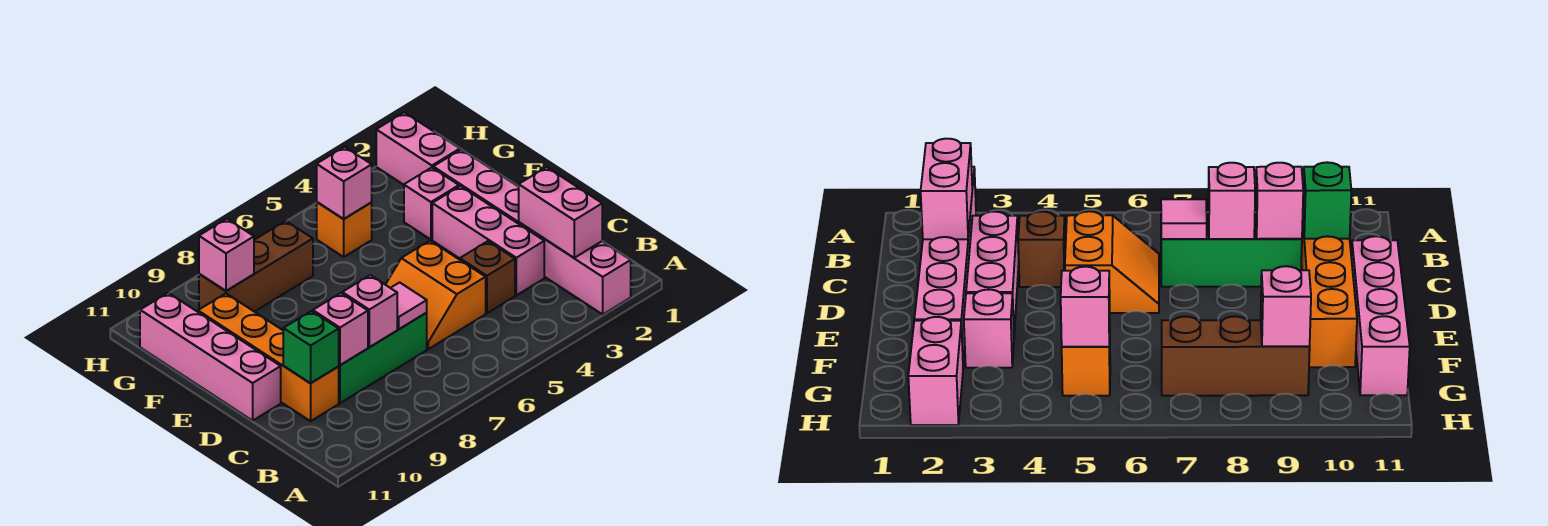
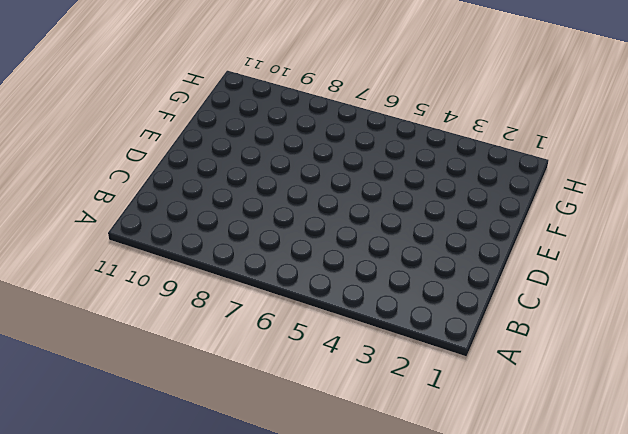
none -> pink 1x6 brick [433,150,631,314]
none -> pink 1x3 brick [432,186,544,295]
none -> brown 1x1 brick [460,241,515,313]

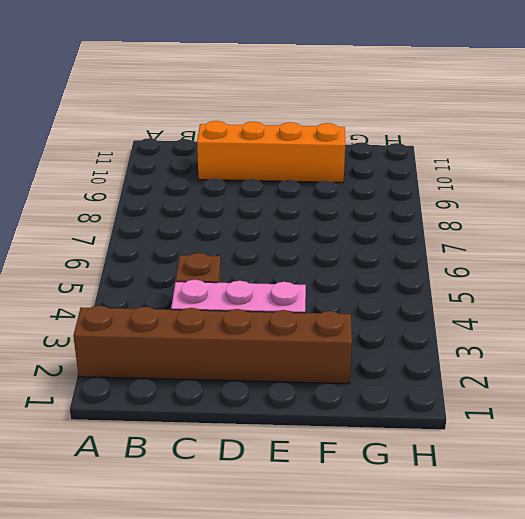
brown 1x6 brick [73,306,352,384] -> pink 1x6 brick [433,150,631,314]
none -> orange 2x2 slope [386,241,486,349]
none -> green 1x3 brick [338,313,427,403]
none -> pink 1x4 brick [140,293,281,421]

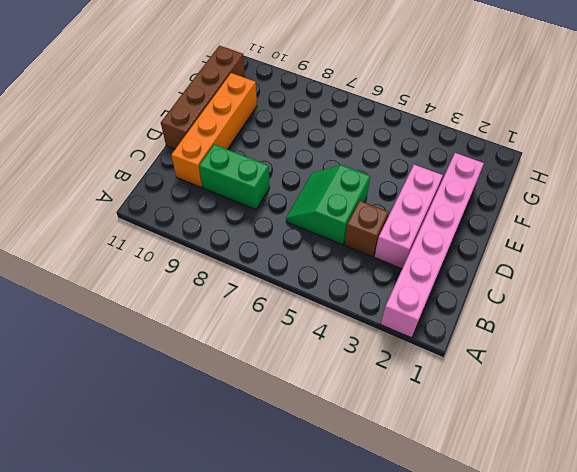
green 2x2 slope [286,165,370,245] -> orange 2x2 slope [386,241,486,349]
green 1x2 brick [199,145,270,209] -> green 1x3 brick [338,313,427,403]
brown 1x4 brick [161,46,245,149] -> pink 1x4 brick [140,293,281,421]
none -> pink 1x1 brick [404,168,459,240]
none -> pink 1x2 brick [376,112,460,185]
none -> orange 1x1 brick [317,202,372,257]

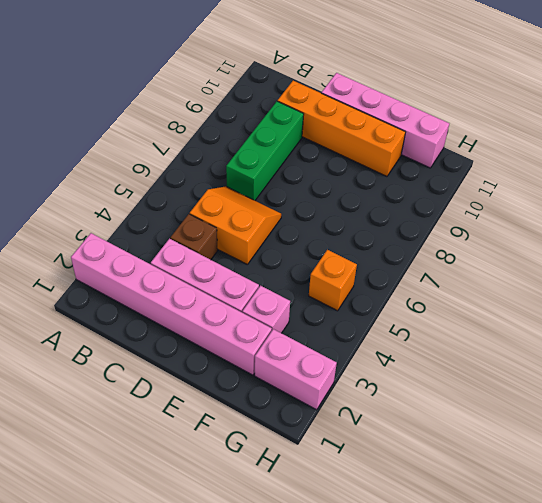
none -> brown 1x3 brick [199,221,313,312]
none -> pink 1x2 brick [518,167,602,258]
none -> pink 1x1 tile [391,282,427,329]

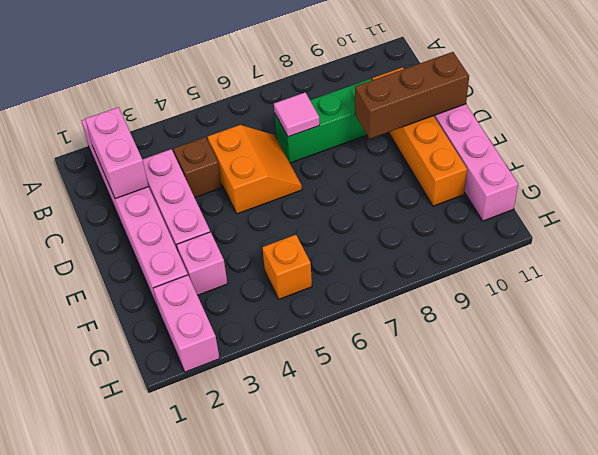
brown 1x3 brick [355,52,469,139] -> brown 1x3 brick moved to [199,221,313,312]
none -> pink 1x1 brick [342,275,397,347]
none -> pink 1x1 brick [313,293,368,365]
none -> green 1x1 brick [283,311,339,383]

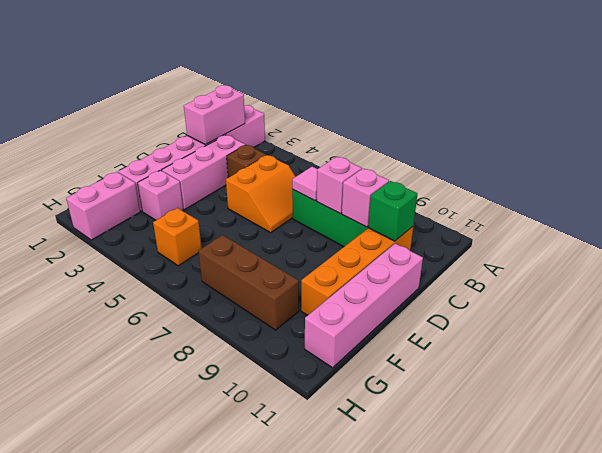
none -> pink 1x1 brick [317,147,372,219]
none -> pink 1x1 brick [199,219,254,291]

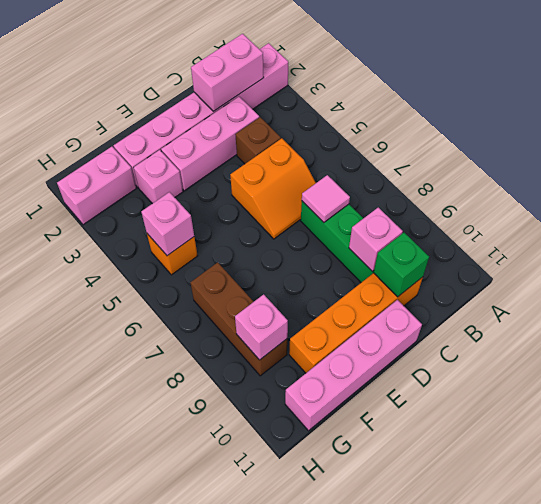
none -> pink 1x1 brick [342,275,397,347]

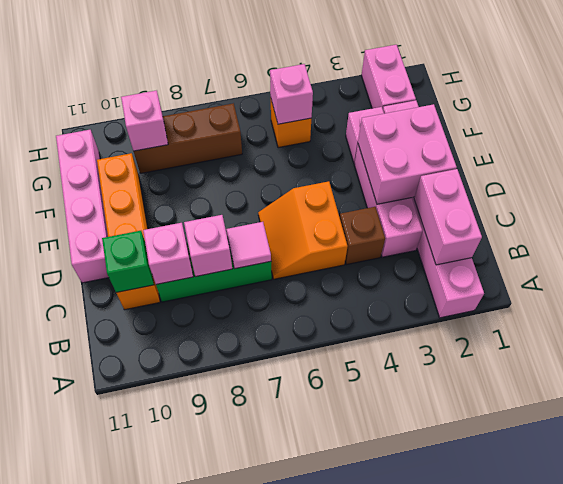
pink 2x2 brick [358,104,457,204] -> none

